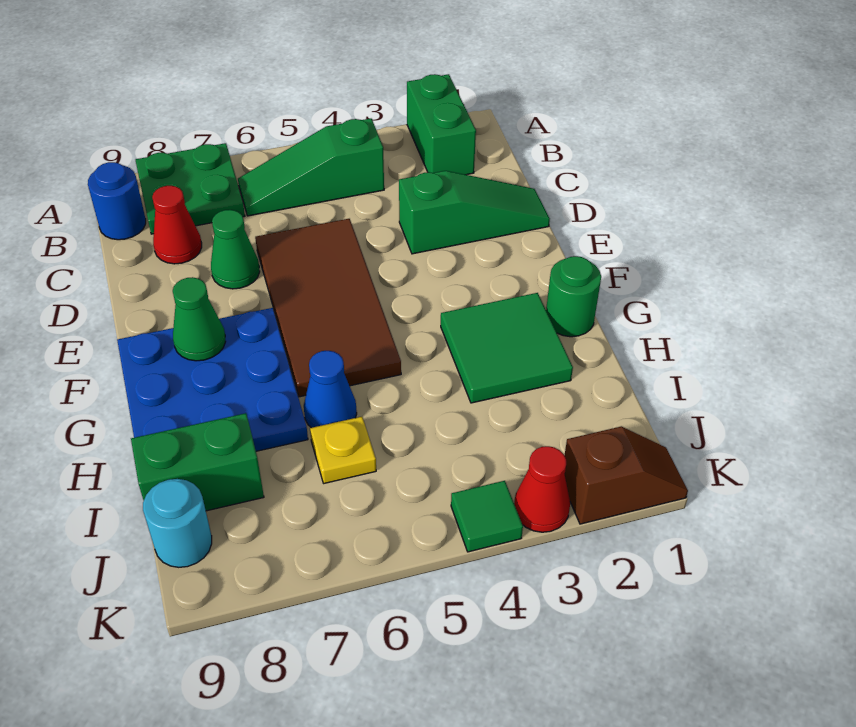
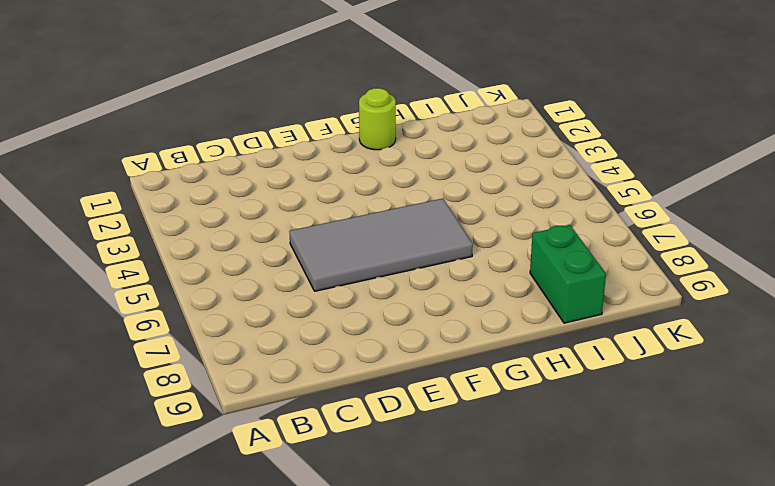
grey 2x4 tile [289,198,473,291] -> brown 2x4 tile [255,219,401,397]
lime 1x1 round brick [359,88,396,150] -> green 1x1 round brick [546,256,601,337]
none -> green 1x2 brick [407,74,476,175]
none -> green 2x2 plate [136,143,245,234]
none -> green 1x3 slope [238,119,384,216]

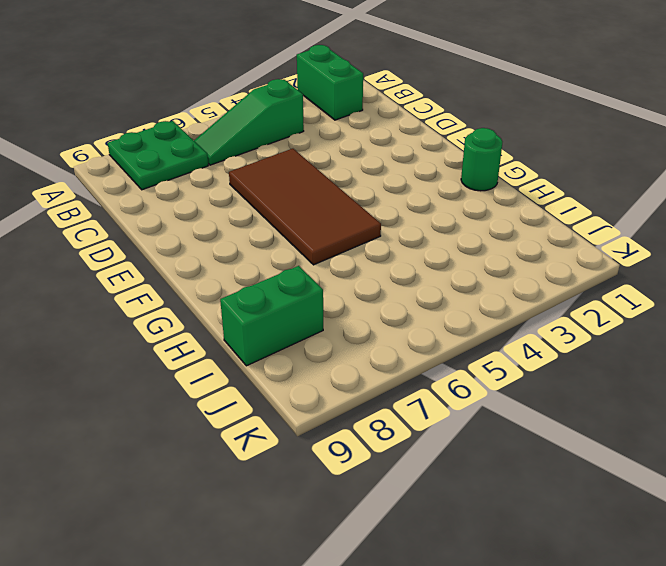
none -> blue 1x1 round brick [88,162,146,240]
none -> red 1x1 cone [152,186,202,264]
none -> green 1x3 slope [399,171,550,254]

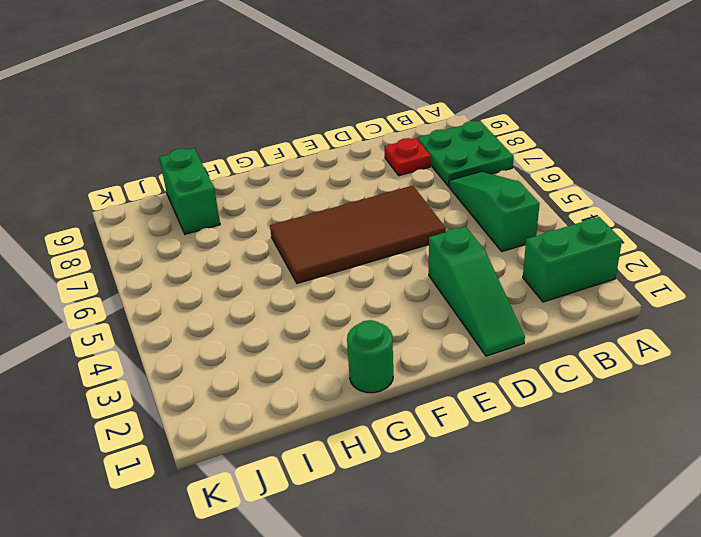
red 1x1 plate [385,138,431,176] -> red 1x1 cone [152,186,202,264]
none -> blue 1x1 round brick [88,162,146,240]
none -> green 1x1 cone [211,210,260,289]
none -> blue 3x3 plate [117,308,308,451]

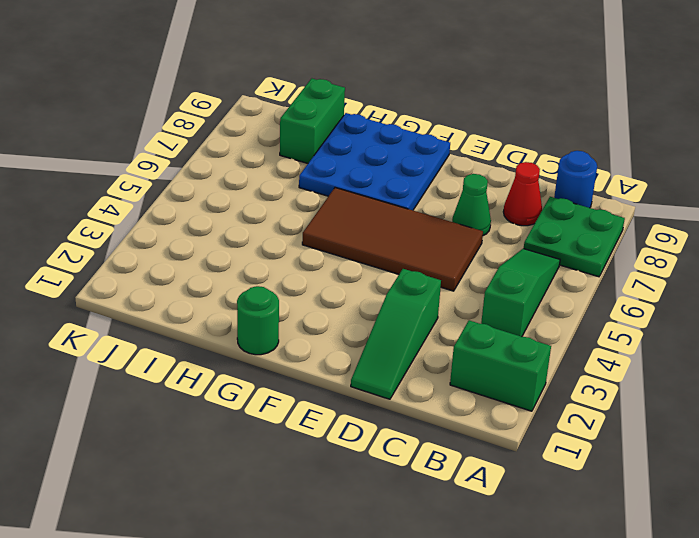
none -> green 2x2 tile [441,293,573,403]
none -> blue 1x1 cone [304,351,357,428]
none -> yellow 1x1 plate [310,417,376,483]

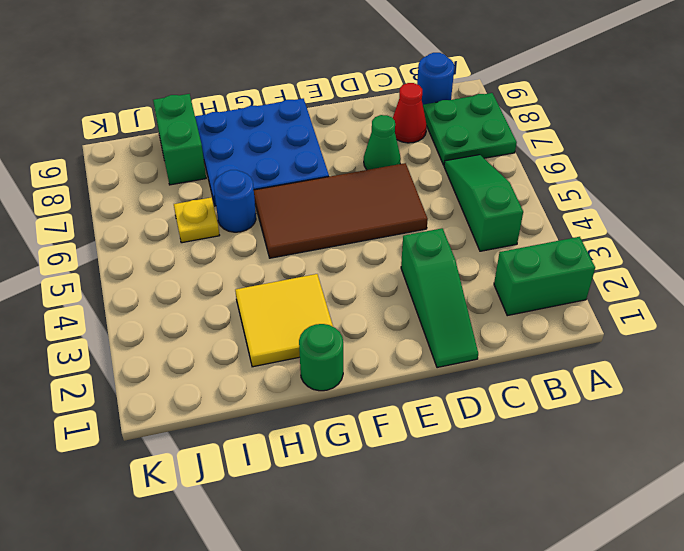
yellow 2x2 tile [235,274,333,367] -> green 2x2 tile [441,293,573,403]
blue 1x1 round brick [214,170,256,232] -> blue 1x1 cone [304,351,357,428]
none -> cyan 1x1 round brick [143,479,212,567]
none -> brown 1x2 slope [564,427,688,524]
none -> red 1x1 cone [514,446,570,532]

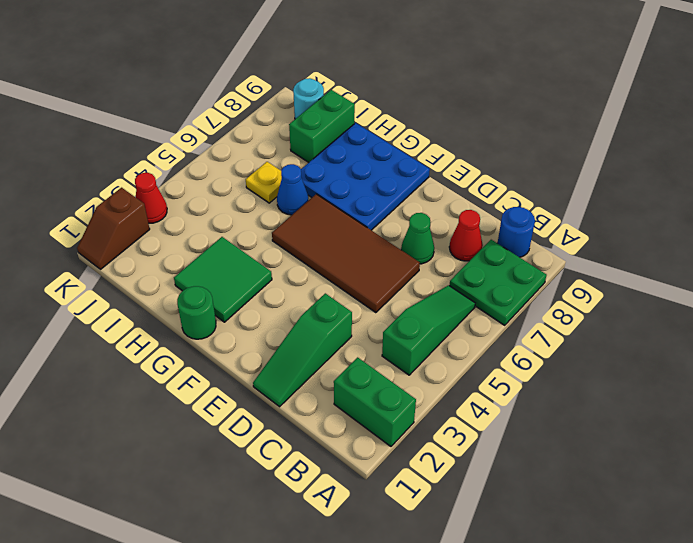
none -> green 1x1 tile [451,481,523,552]
none -> green 1x1 cone [173,277,226,361]

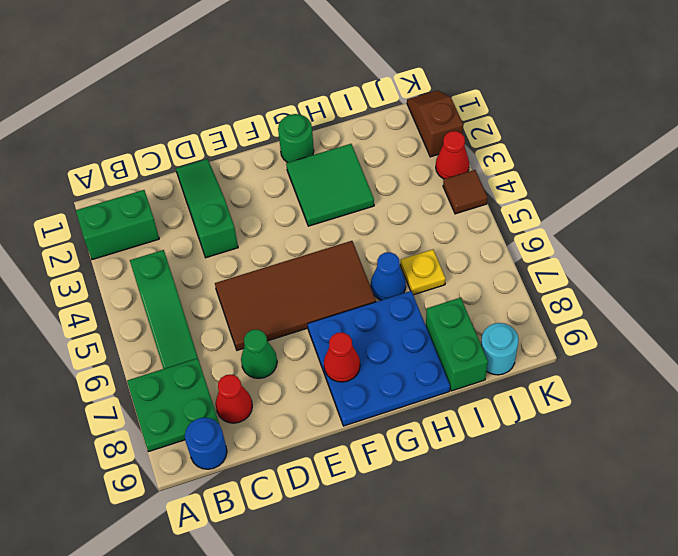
red 1x1 cone [324,332,360,382] -> green 1x1 cone [173,277,226,361]
brown 1x1 tile [443,170,488,214] -> green 1x1 tile [451,481,523,552]

